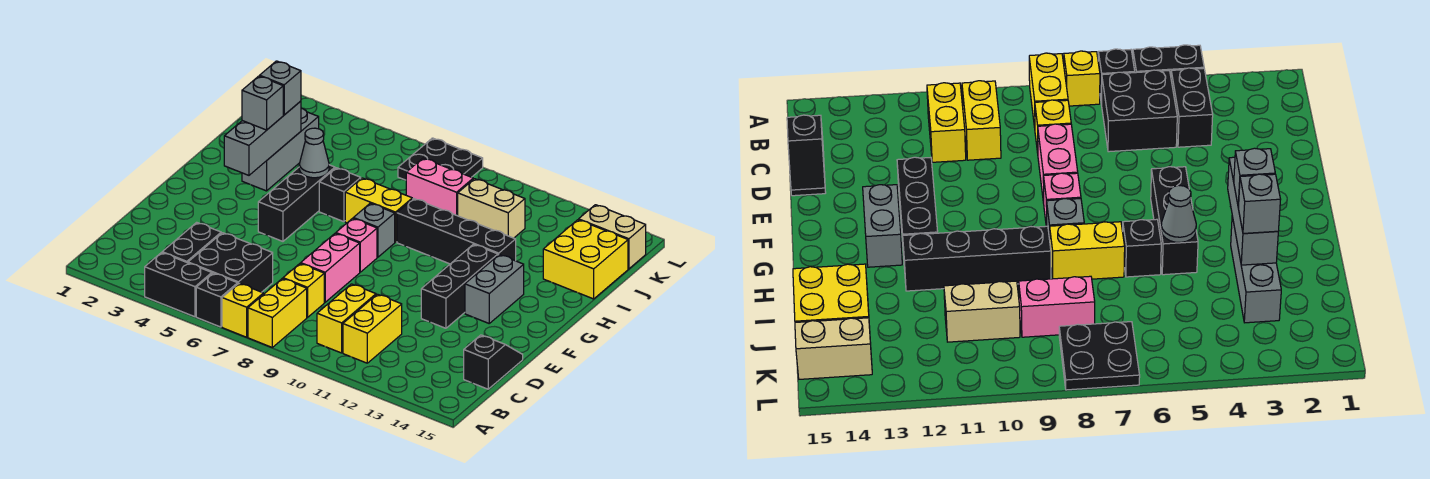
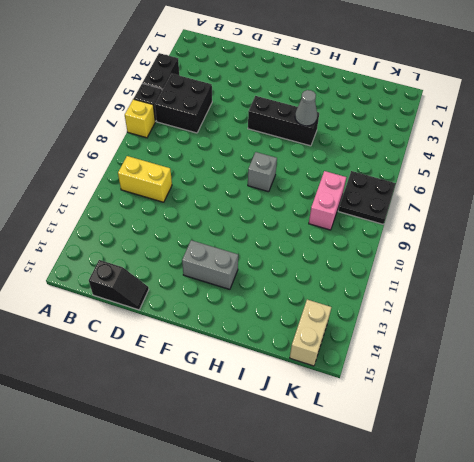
none -> yellow 1x2 brick [248,279,307,347]
none -> black 1x2 brick [162,222,221,263]
none -> yellow 1x2 brick [343,294,402,363]

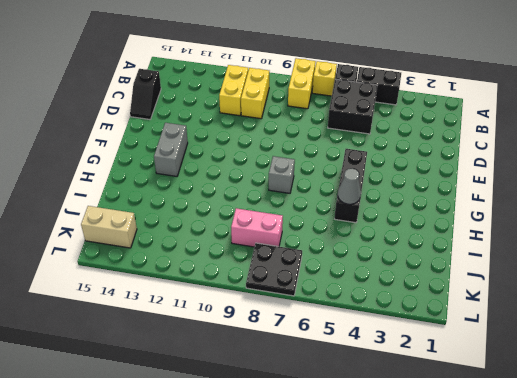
none -> black 1x2 brick [162,222,221,263]
none -> yellow 1x1 brick [283,263,324,317]
none -> pink 1x2 brick [301,233,360,302]

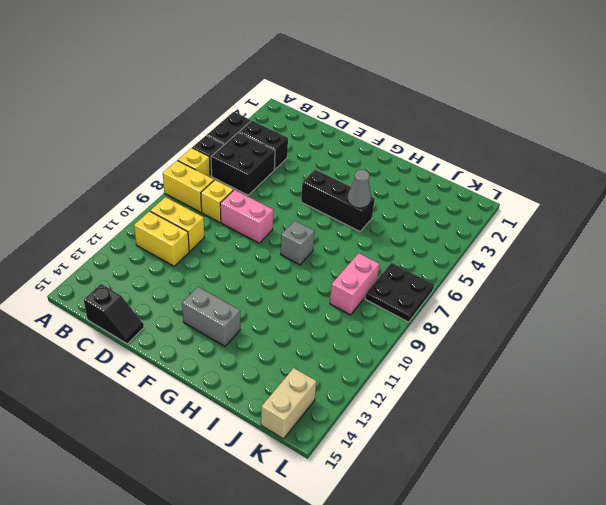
none -> black 1x3 brick [421,244,498,328]
none -> pink 1x1 brick [336,218,377,272]
none -> grey 1x3 brick [242,109,319,191]

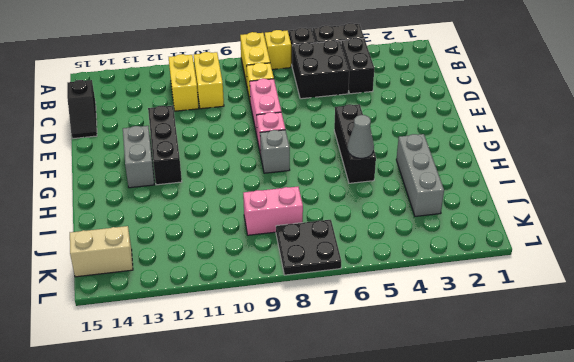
none -> black 1x1 brick [319,168,361,222]
none -> yellow 1x2 brick [345,178,412,242]
none -> black 1x4 brick [397,198,516,264]

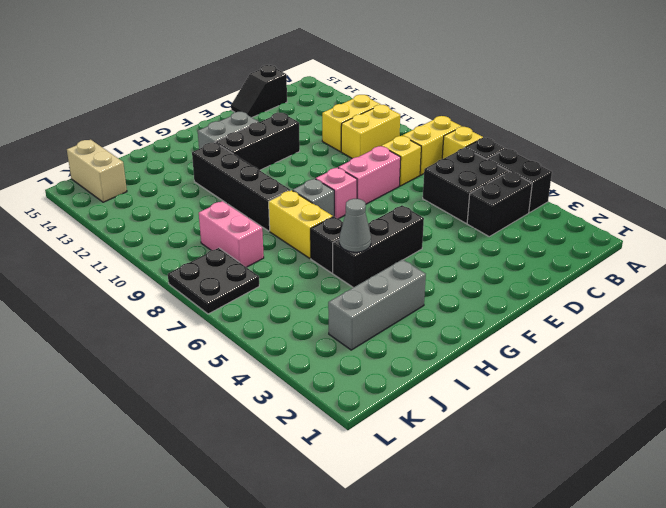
none -> yellow 2x2 brick [543,220,628,299]
none -> tan 1x2 brick [458,179,525,238]
none -> grey 1x3 brick [224,101,301,175]

